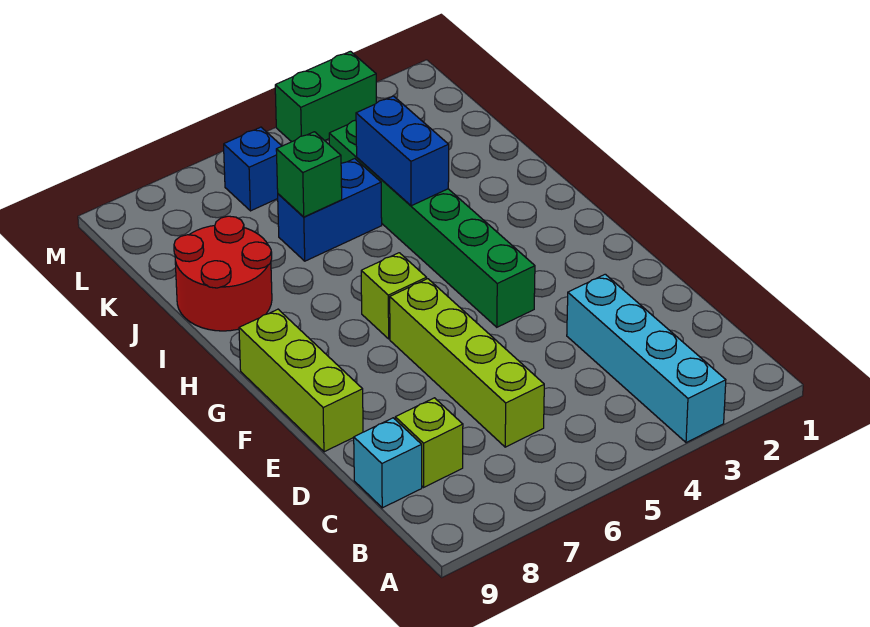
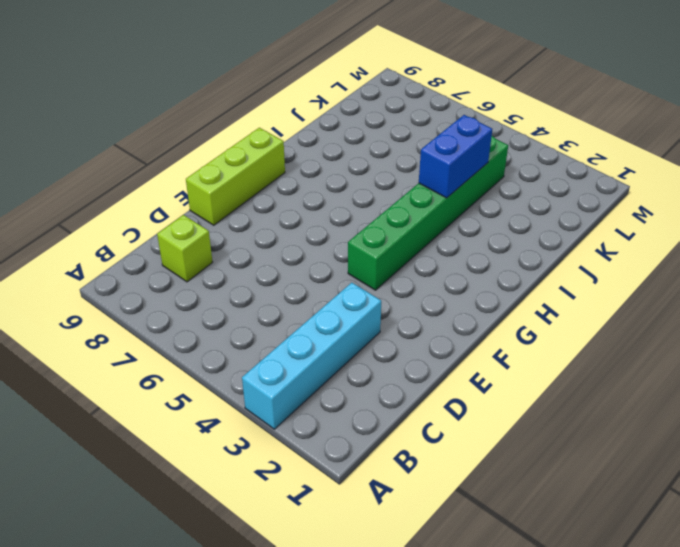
none -> lime 1x4 brick [390,279,544,447]
none -> cyan 1x1 brick [354,418,422,508]
none -> lime 1x1 brick [361,253,427,339]

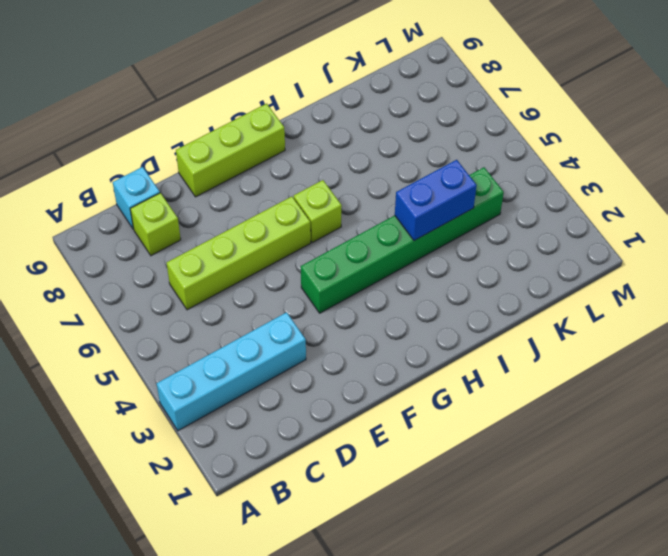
none -> red 2x2 round brick [174,216,272,331]
none -> blue 1x2 brick [278,159,382,261]
none -> blue 1x1 brick [224,127,281,211]

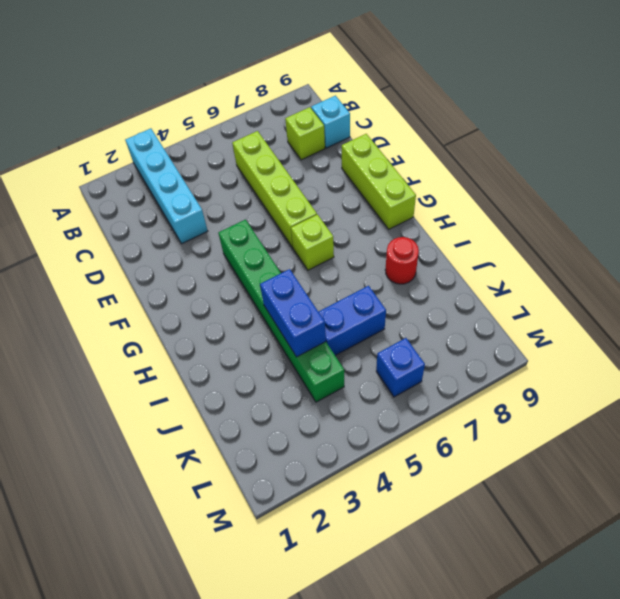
red 1x1 round brick [385,237,419,284] -> red 2x2 round brick [174,216,272,331]
none -> green 1x2 brick [275,51,376,142]
none -> green 1x1 brick [276,132,342,217]

